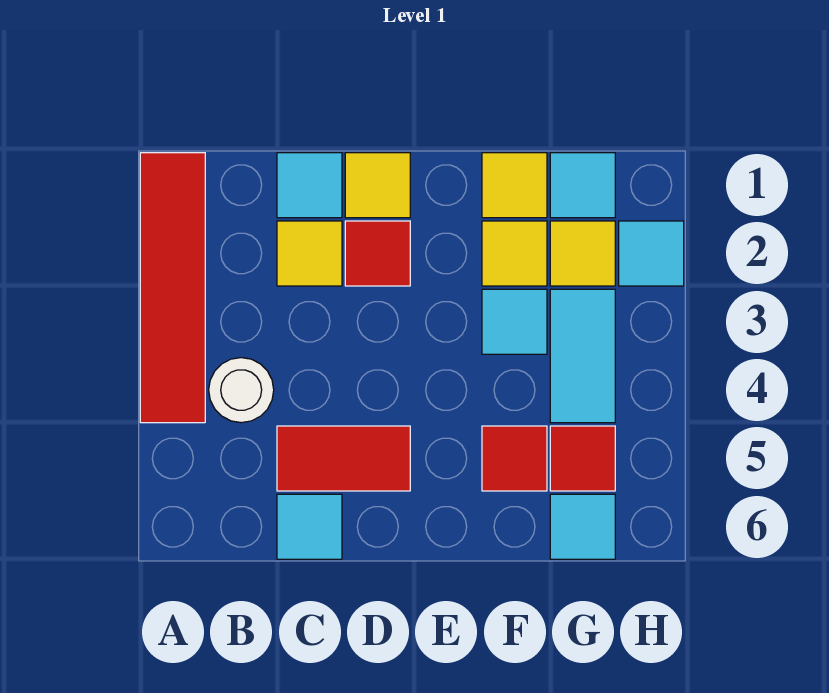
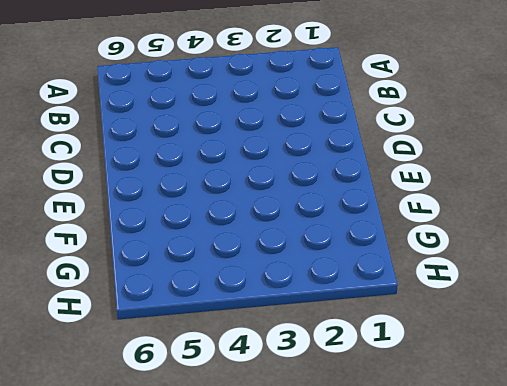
none -> red 1x4 tile [140,153,205,423]
none -> white 1x1 round brick [209,358,274,423]
none -> cyan 1x1 tile [277,153,342,218]

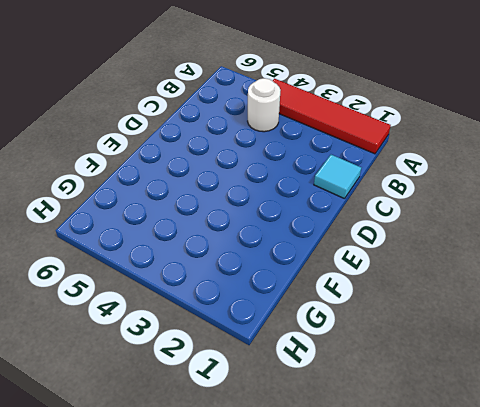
none -> yellow 1x1 tile [277,221,342,286]
none -> red 1x2 tile [277,426,410,491]
none -> cyan 1x1 tile [277,494,342,559]

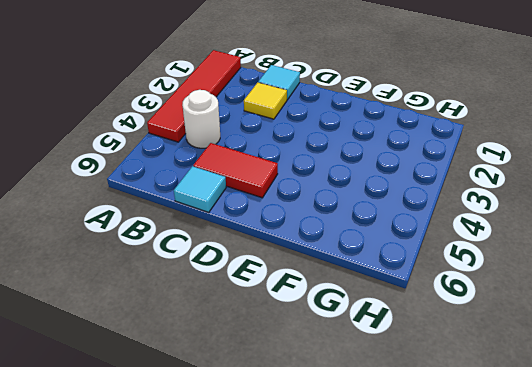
none -> yellow 1x1 tile [345,153,410,218]
none -> red 1x1 tile [345,221,410,286]
none -> yellow 1x1 tile [482,153,547,218]

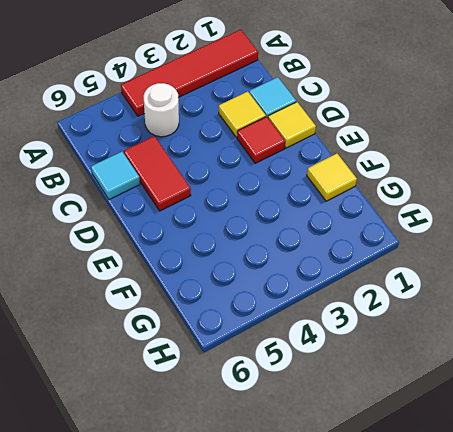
none -> yellow 1x1 tile [482,221,547,286]
none -> cyan 1x1 tile [482,289,547,354]
none -> red 1x1 tile [482,426,547,491]

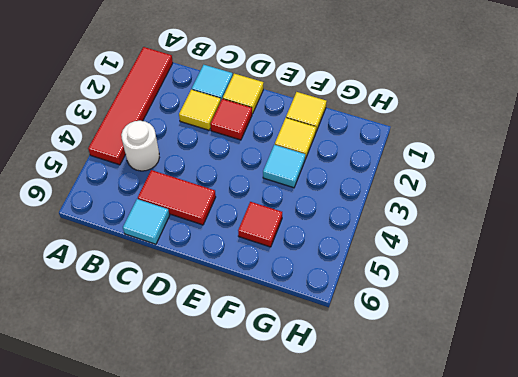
none -> cyan 1x1 tile [550,153,615,218]
none -> yellow 1x1 tile [550,221,615,286]
none -> cyan 1x2 tile [550,289,615,423]

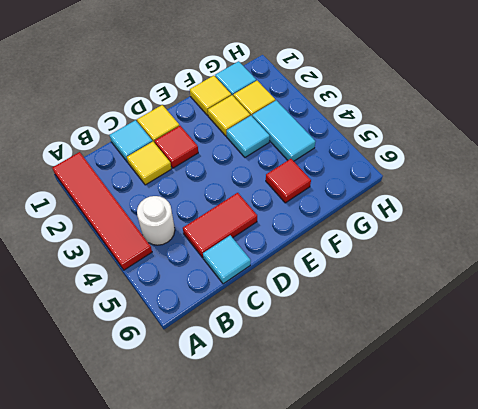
none -> red 1x1 tile [550,426,615,491]
none -> cyan 1x1 tile [550,494,615,559]
none -> cyan 1x1 tile [619,221,684,286]

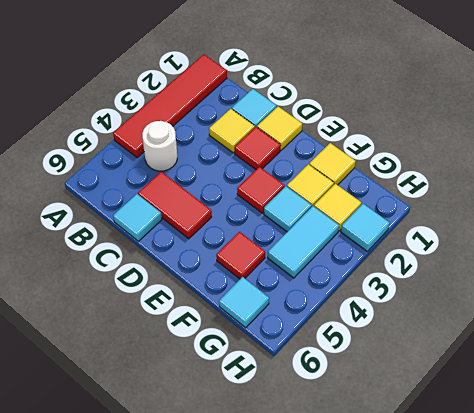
red 1x1 tile [237,167,285,213] -> red 1x1 tile moved to [550,426,615,491]
none -> cyan 1x1 tile [550,153,615,218]

